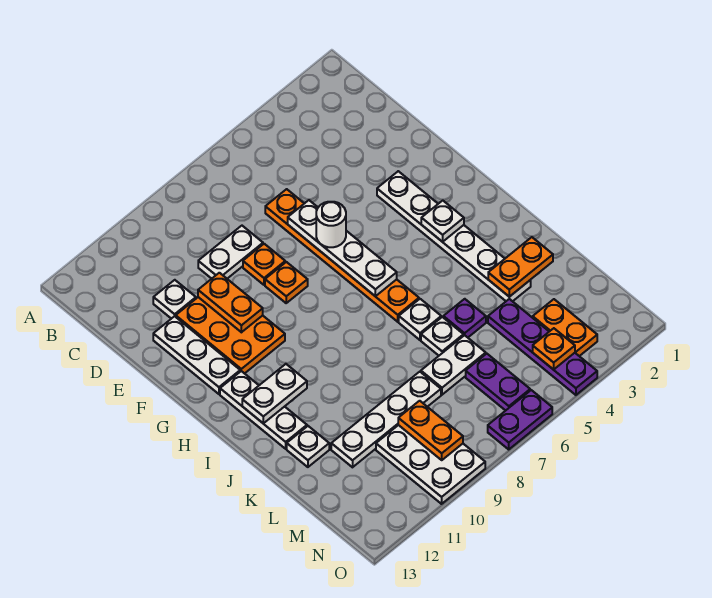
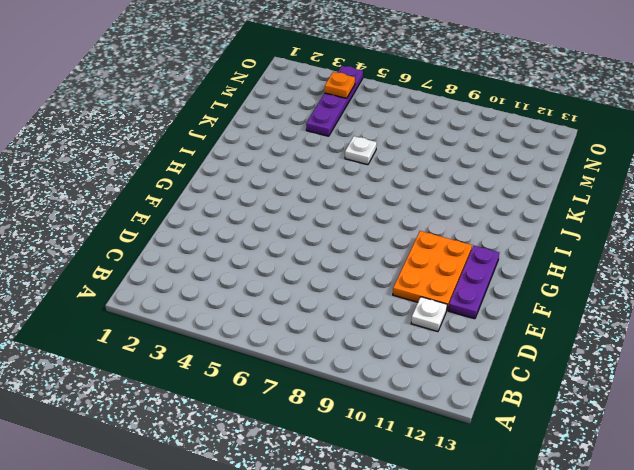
purple 1x3 plate [448,246,499,319] -> white 1x3 plate [153,316,240,394]
none -> orange 1x6 plate [265,189,419,322]
none -> white 1x2 plate [198,226,263,279]
none -> orange 1x1 plate [243,244,285,285]

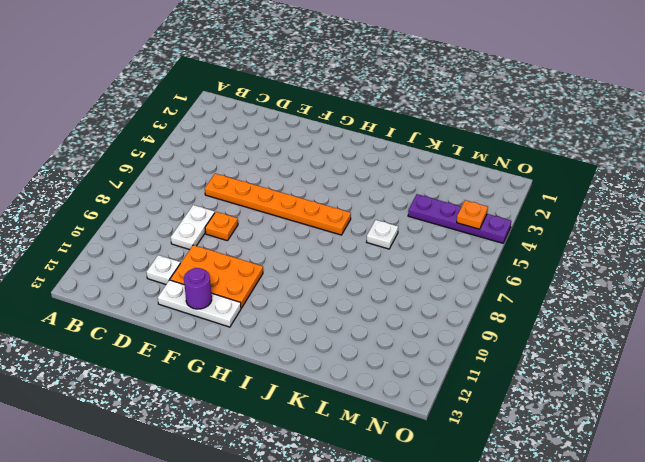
purple 1x1 round brick [184,268,212,309] -> none
none -> white 1x6 plate [377,171,531,301]
none -> orange 1x1 plate [265,262,308,303]
none -> white 1x3 plate [220,371,307,449]

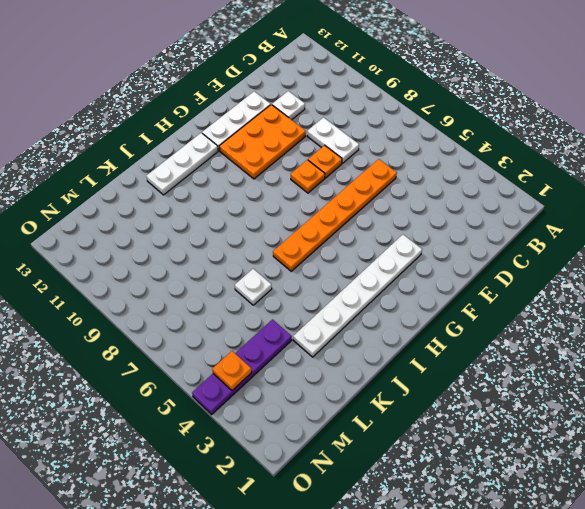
none -> white 1x1 plate [399,299,441,340]
none -> purple 1x1 plate [443,299,486,337]
none -> white 1x1 plate [287,426,329,467]

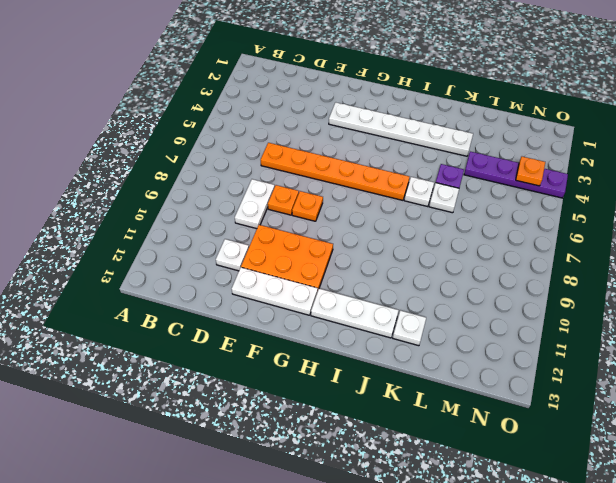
none -> white 1x2 plate [421,335,486,395]
none -> white 1x4 plate [331,372,441,467]
none -> orange 1x2 plate [533,299,597,356]

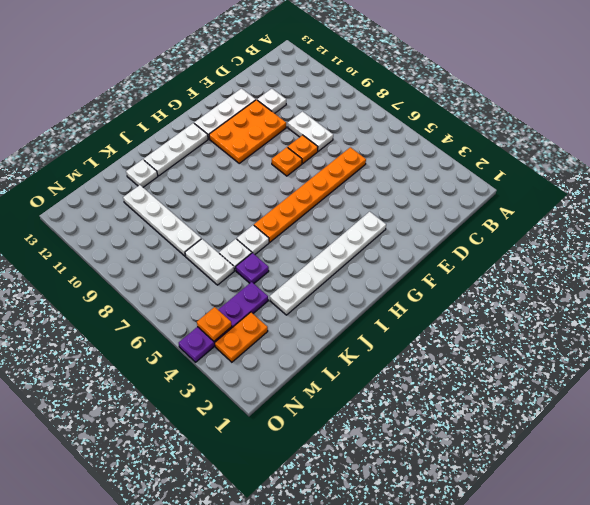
none -> purple 1x2 plate [466,354,530,411]
none -> white 2x3 plate [376,425,485,504]
none -> purple 1x2 plate [488,390,552,449]

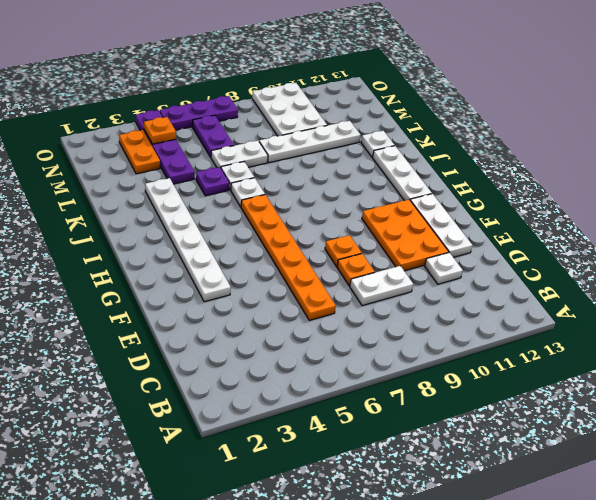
purple 1x3 plate [160,96,238,130] -> purple 1x2 plate [488,390,552,449]
none -> white 1x4 plate [288,200,397,296]
none -> orange 1x2 plate [198,273,263,332]
none -> white 1x1 plate [421,201,464,242]

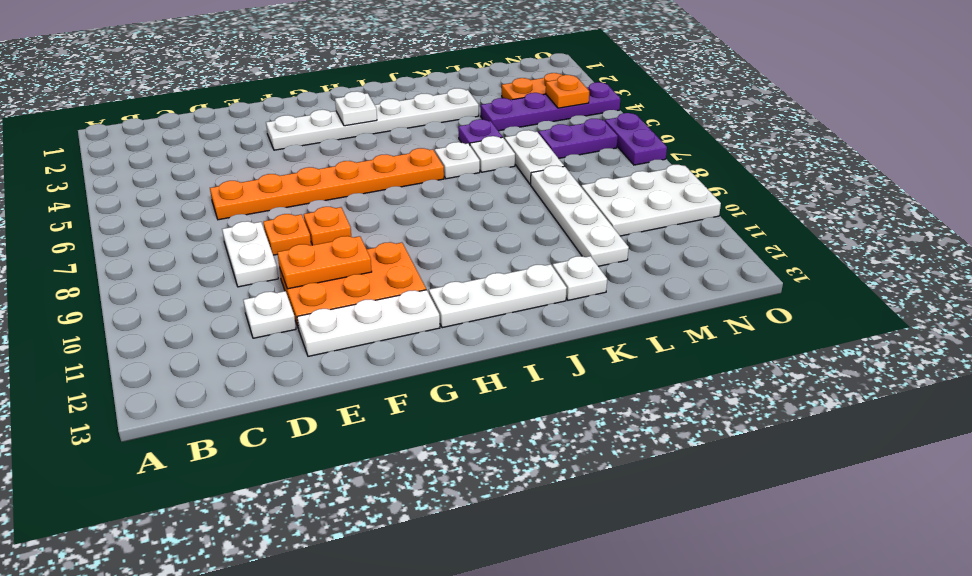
none -> white 1x4 plate [288,200,397,296]
none -> white 1x2 plate [242,364,307,423]
none -> orange 1x2 plate [488,237,553,297]

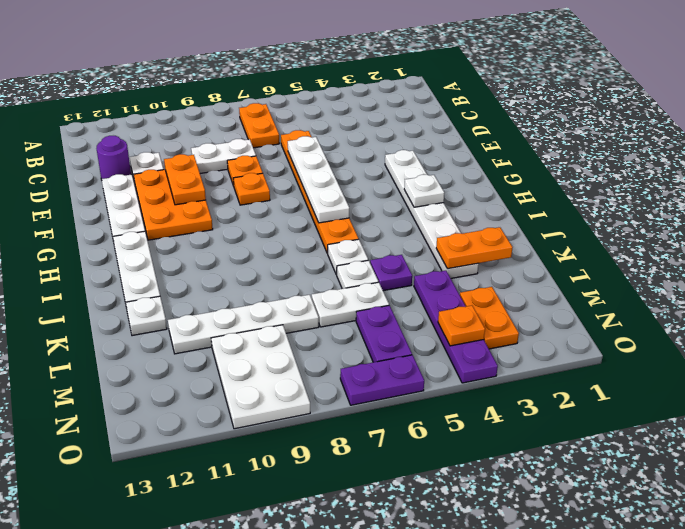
orange 1x2 plate [239,103,279,148] -> orange 1x2 plate moved to [398,401,463,460]
purple 1x1 round brick [96,136,131,180] -> none
none -> white 1x2 plate [242,364,307,423]
none -> white 1x1 round brick [316,202,346,247]

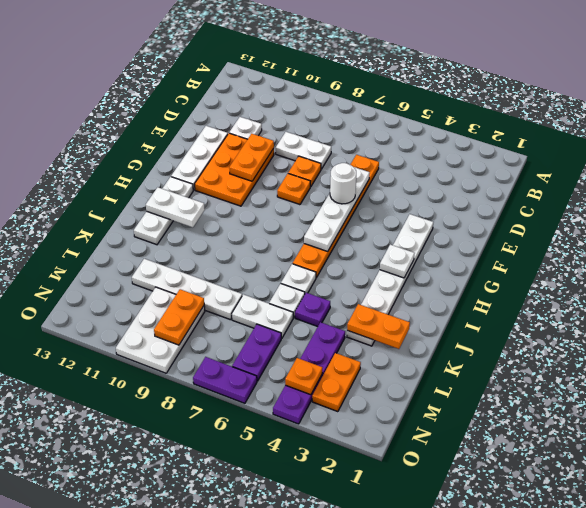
none -> white 1x1 plate [287,426,329,467]

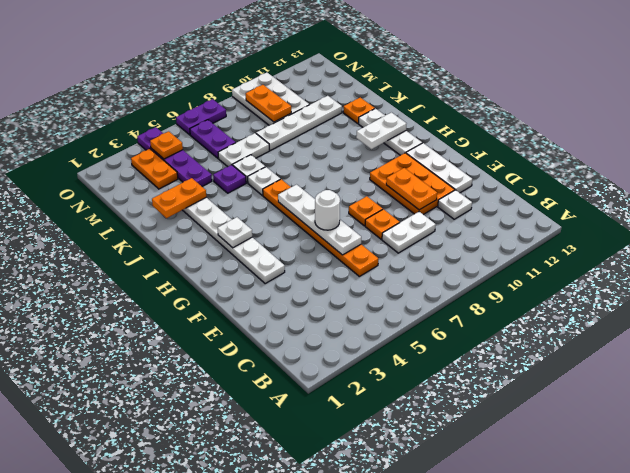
orange 1x1 plate [343,98,375,124] -> white 1x1 plate [287,426,329,467]

